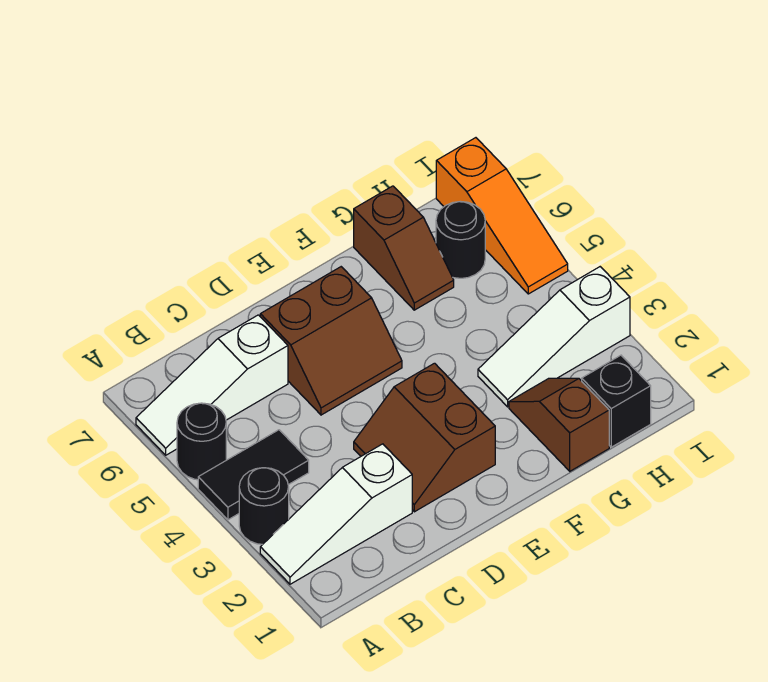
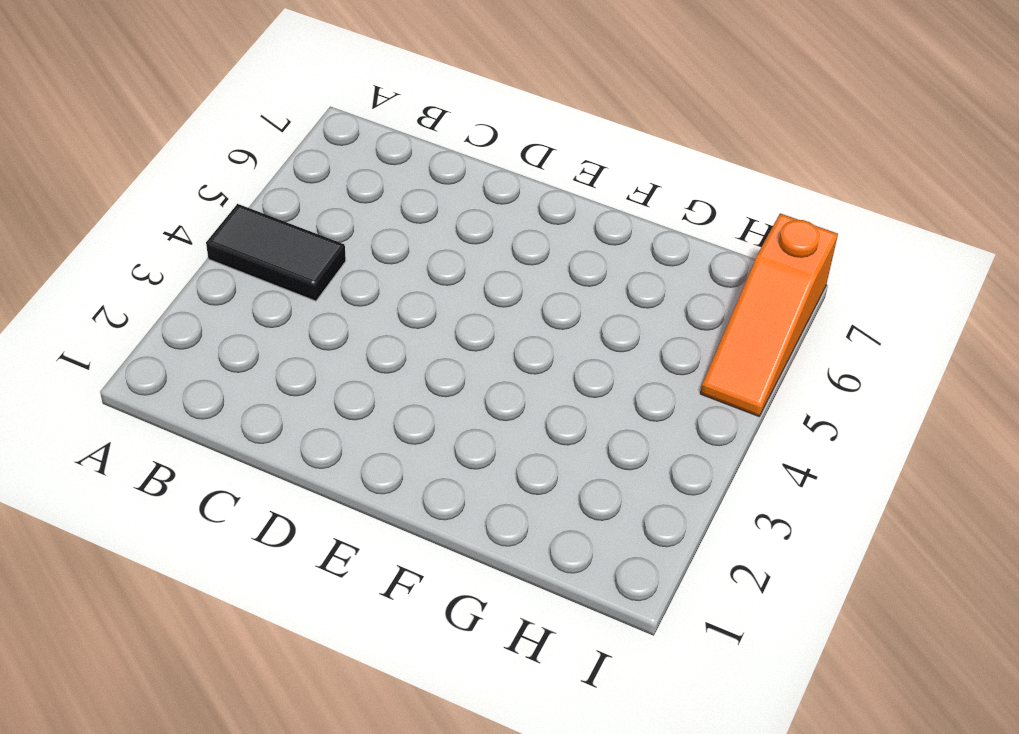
none -> white 1x3 slope [260,444,412,584]
none -> black 1x1 round brick [239,468,289,544]
none -> black 1x1 round brick [177,403,226,480]

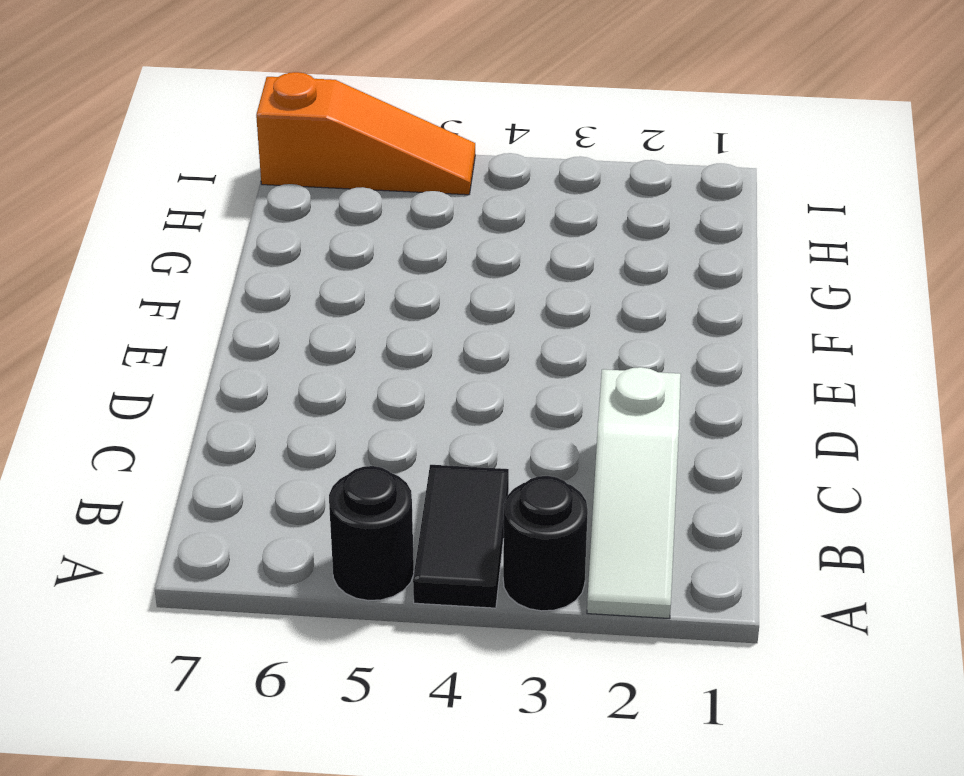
none -> white 1x3 slope [136,315,288,455]
none -> brown 2x2 slope [354,363,495,512]
none -> brown 2x2 slope [260,267,402,415]

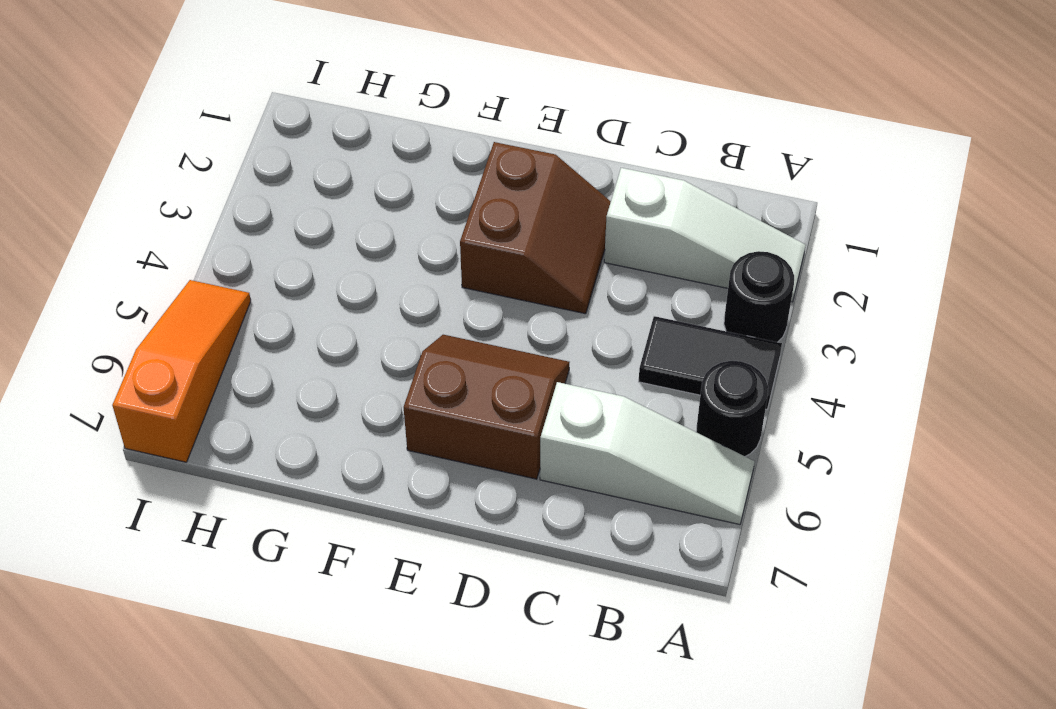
none -> brown 1x2 slope [509,378,609,471]
none -> white 1x3 slope [478,267,630,407]
none -> brown 1x2 slope [354,186,454,310]

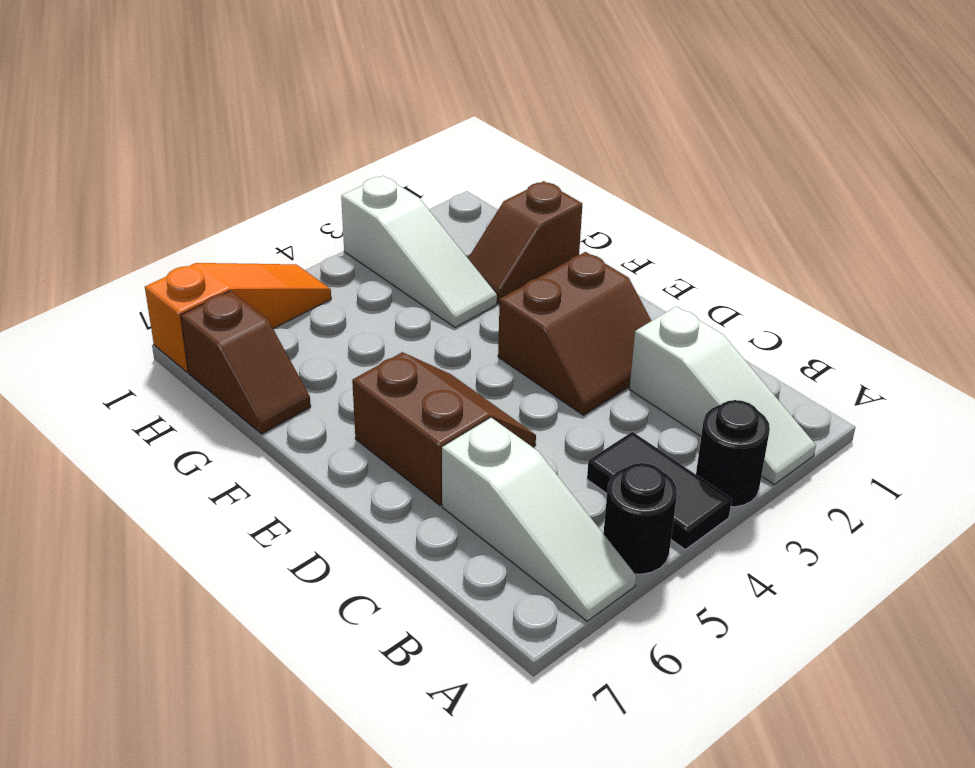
brown 1x2 slope [180,291,311,434] -> brown 1x2 slope turned to [354,186,454,310]
none -> black 1x1 brick [582,355,651,447]
none -> black 1x1 round brick [436,202,485,278]

